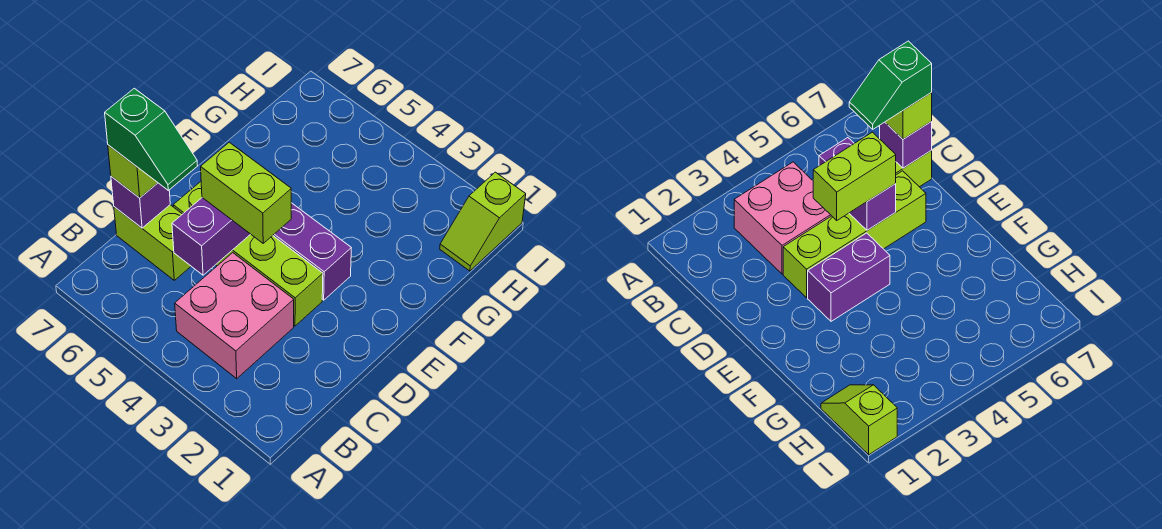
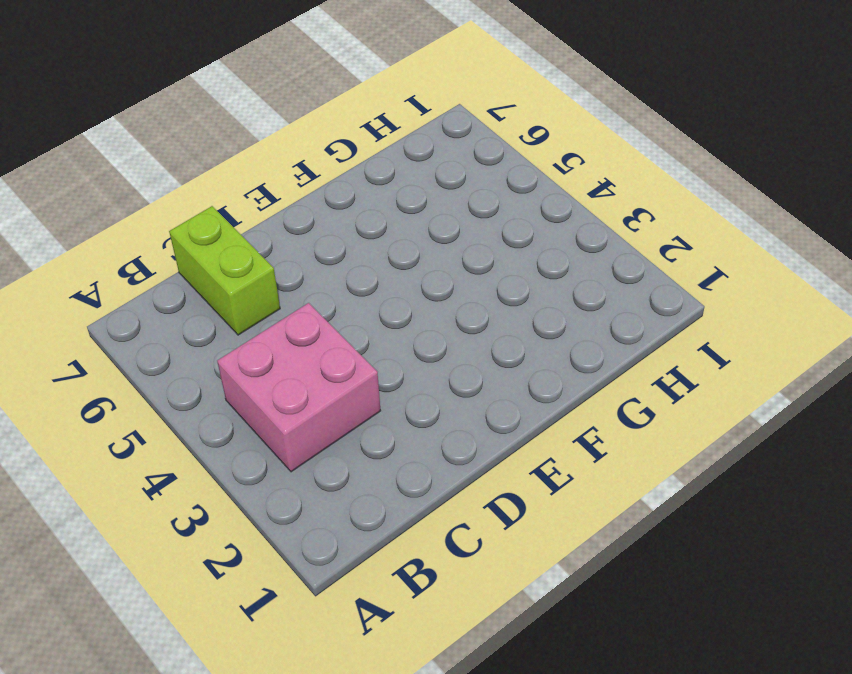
none -> lime 1x4 brick [173,182,323,326]
none -> purple 1x2 brick [273,203,351,300]

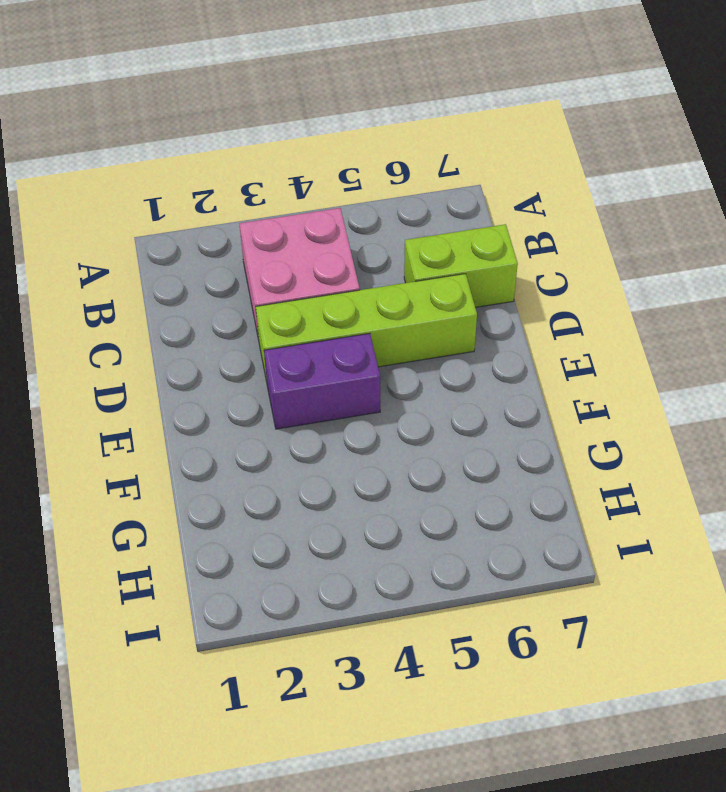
none -> lime 1x2 slope [440,172,526,271]
none -> purple 1x2 brick [172,198,250,275]

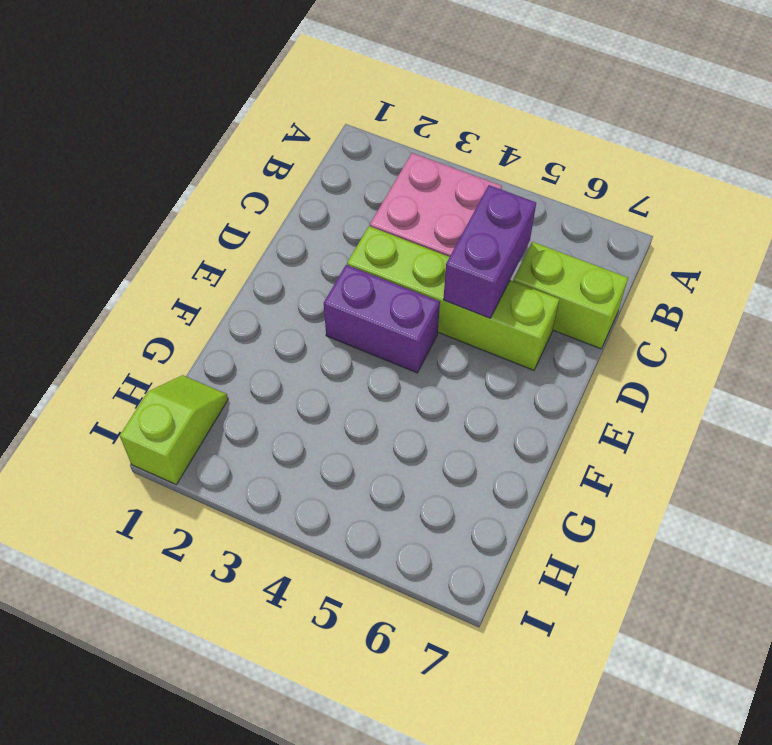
none -> purple 1x1 brick [111,176,170,228]
none -> lime 1x1 brick [108,145,158,198]

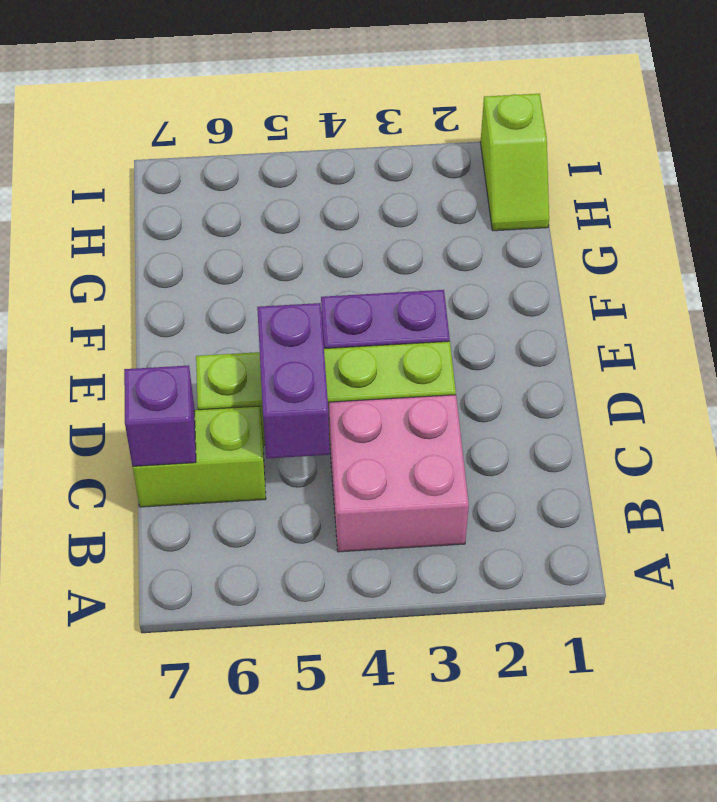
none -> lime 1x1 brick [108,145,158,198]
none -> lime 1x2 brick [201,142,291,243]

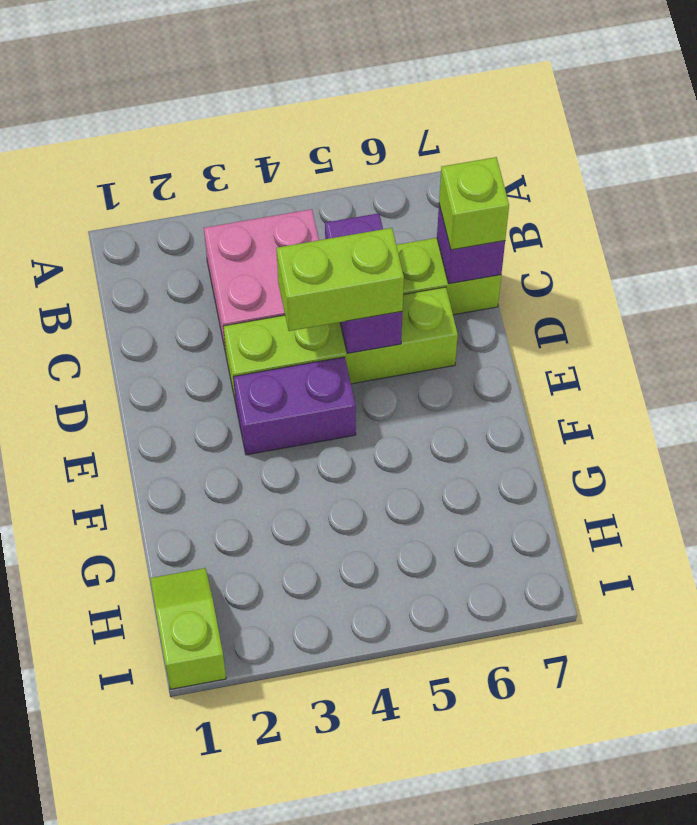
none -> green 1x2 slope [105,88,197,190]

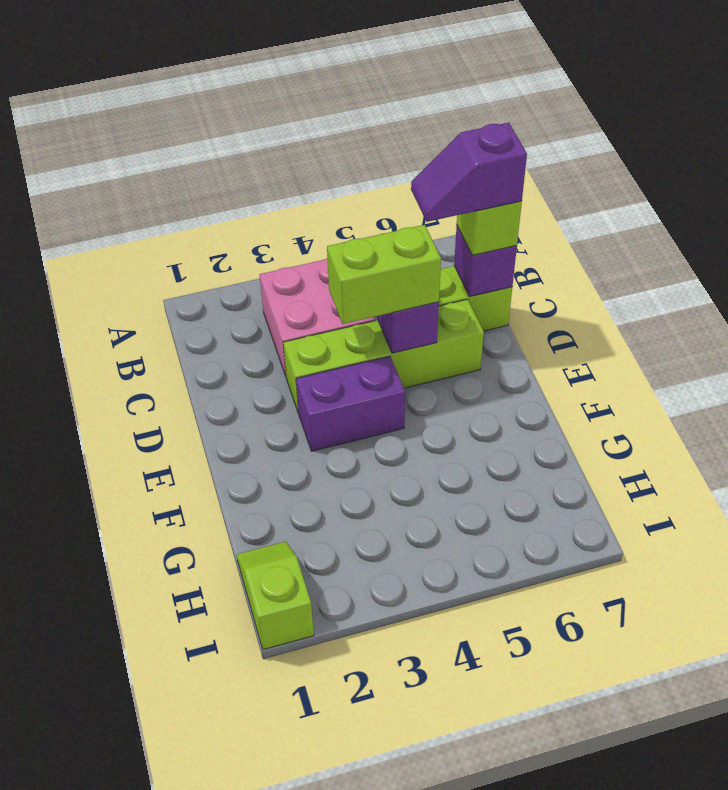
purple 1x2 slope [411,123,527,222] -> green 1x2 slope [105,88,197,190]

